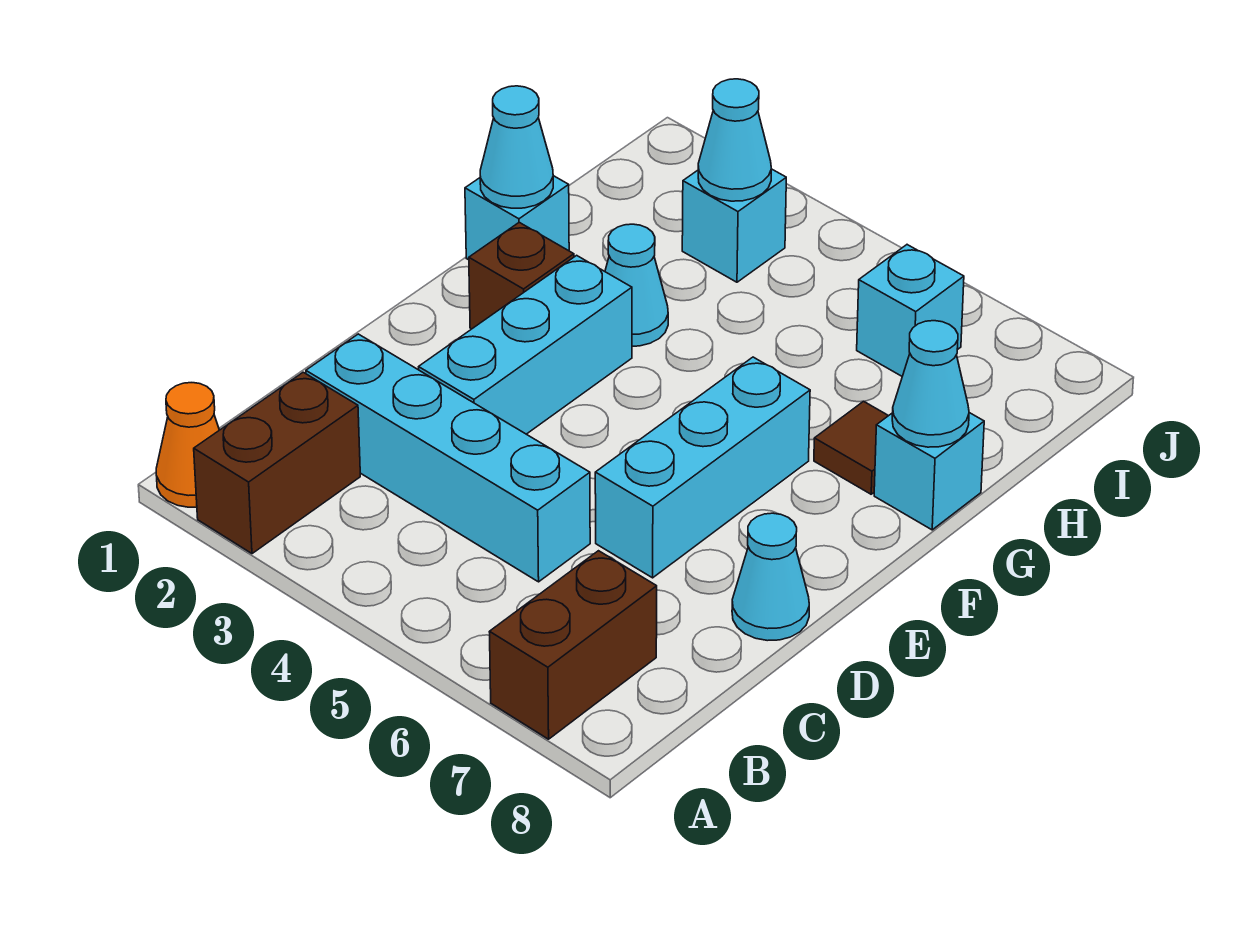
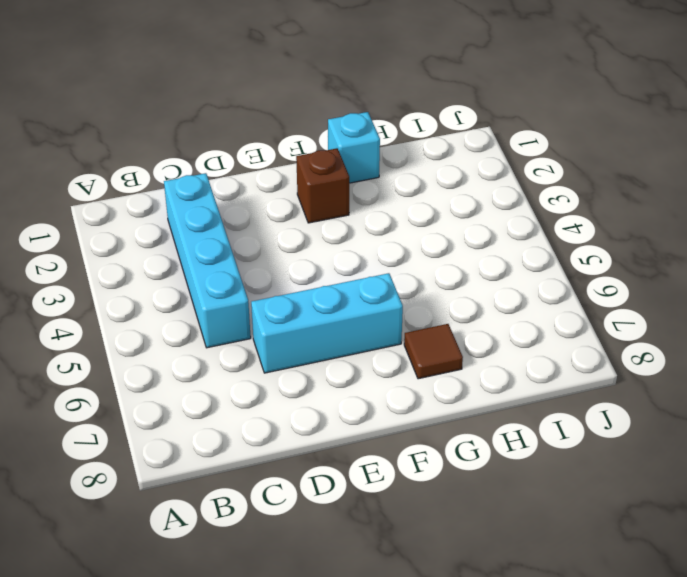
none -> orange 1x1 cone [156,383,219,507]
none -> brown 1x2 brick [194,372,360,554]
none -> brown 1x2 brick [490,551,657,739]

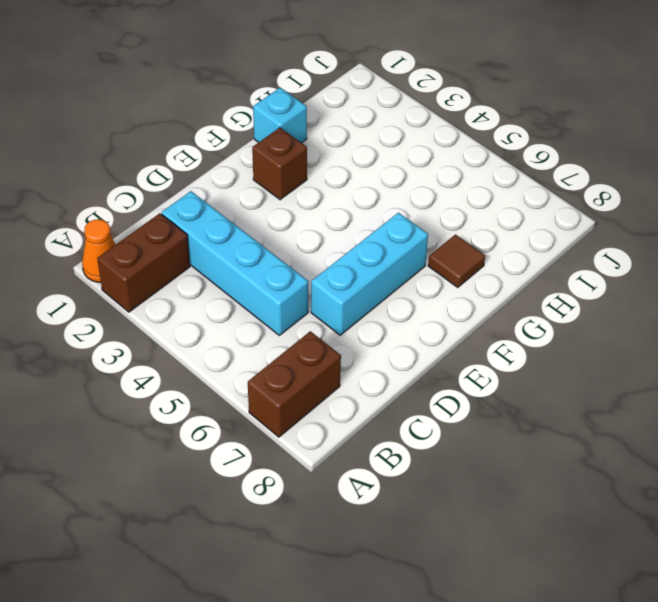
none -> cyan 1x3 brick [419,255,632,434]
none -> cyan 1x1 cone [732,513,809,641]
none -> cyan 1x1 cone [605,224,668,346]

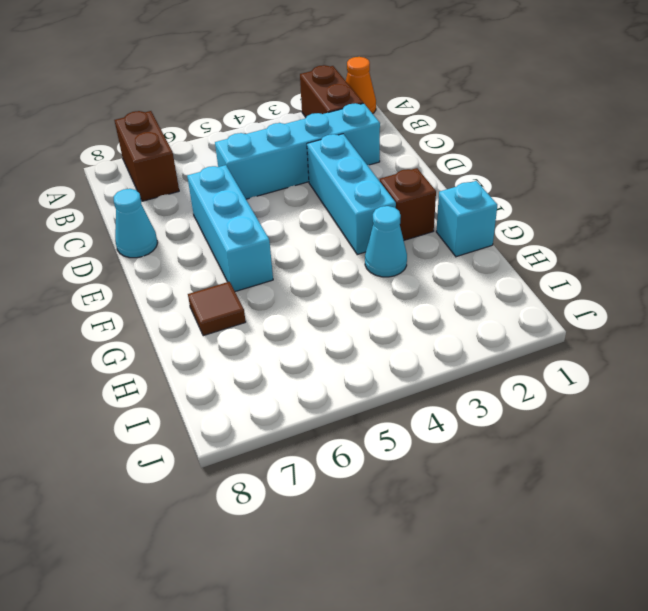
none -> cyan 1x1 brick [874,413,984,530]
none -> cyan 1x1 brick [682,169,786,282]
none -> cyan 1x1 brick [857,245,964,376]

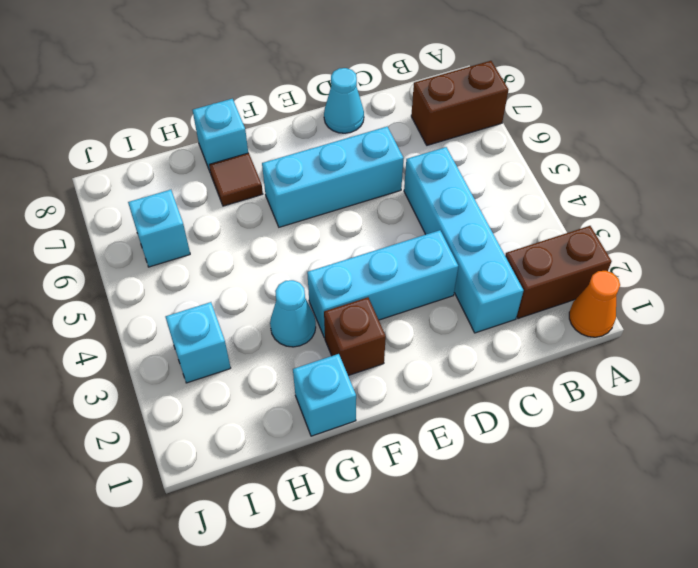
none -> cyan 1x1 cone [480,86,553,208]
none -> cyan 1x1 cone [892,321,969,447]
none -> cyan 1x1 cone [698,79,771,201]

